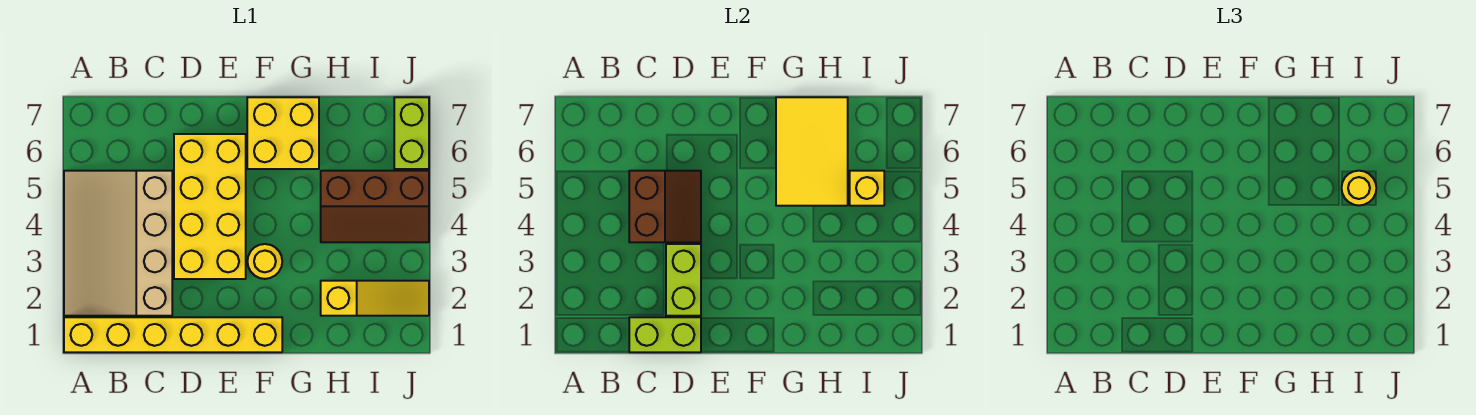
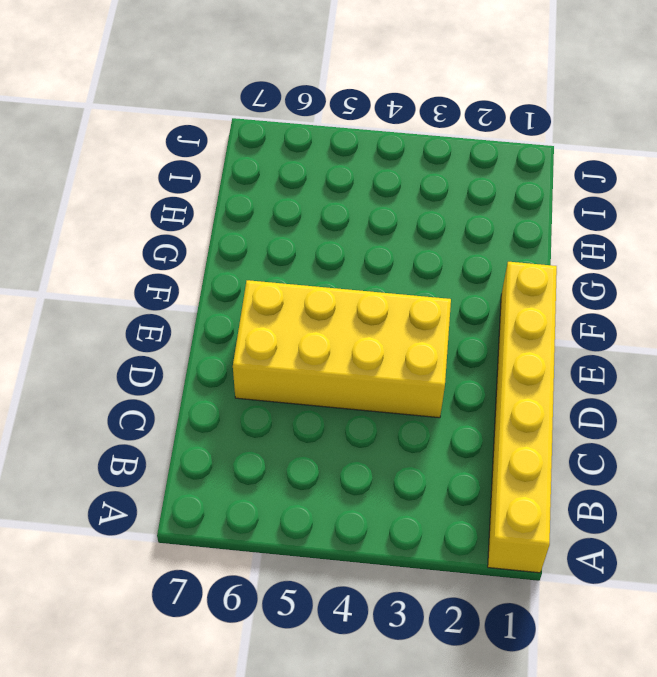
none -> tan 3x4 slope [64,171,172,316]
none -> yellow 1x1 round brick [247,244,282,279]
none -> yellow 2x2 brick [247,97,319,169]

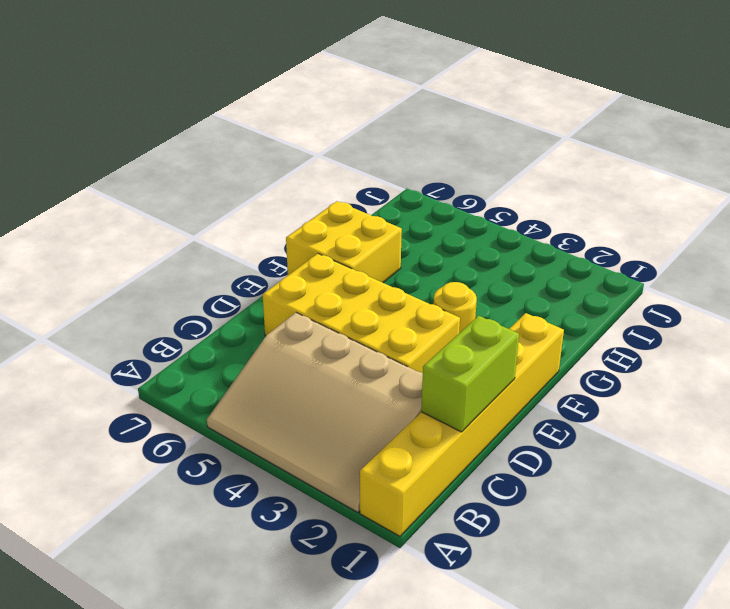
none -> yellow 1x3 slope [321,281,429,316]
none -> brown 2x3 slope [321,171,429,242]
none -> lime 1x2 brick [394,97,429,169]

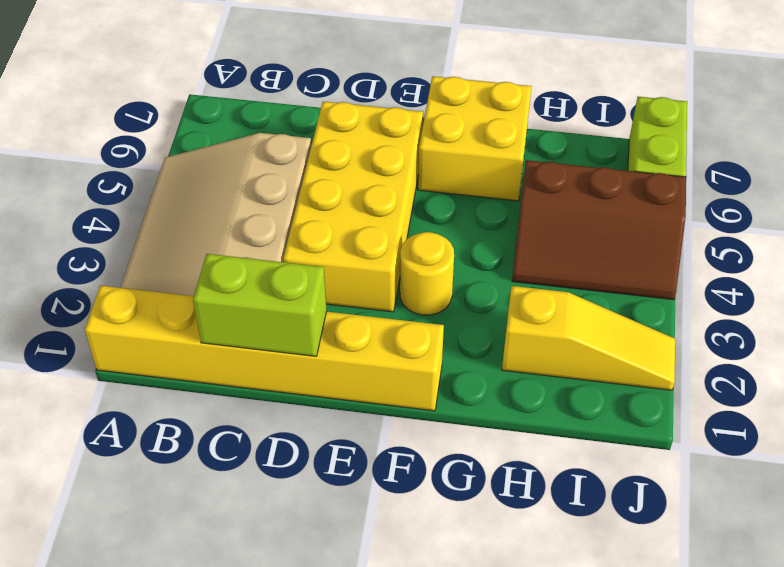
none -> brown 2x2 slope [629,171,701,242]
none -> lime 1x2 brick [666,244,701,316]
none -> yellow 2x3 tile [776,97,848,206]

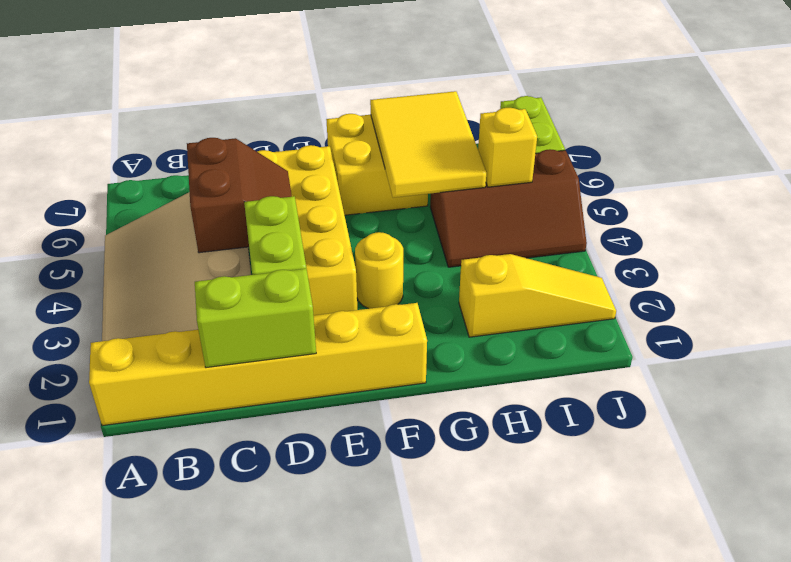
none -> yellow 1x1 round brick [1342,171,1376,205]

